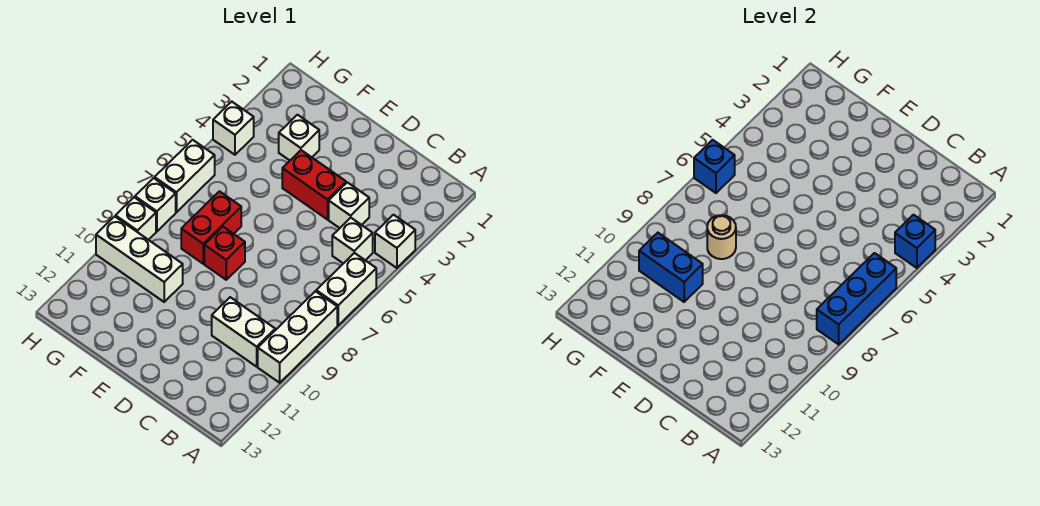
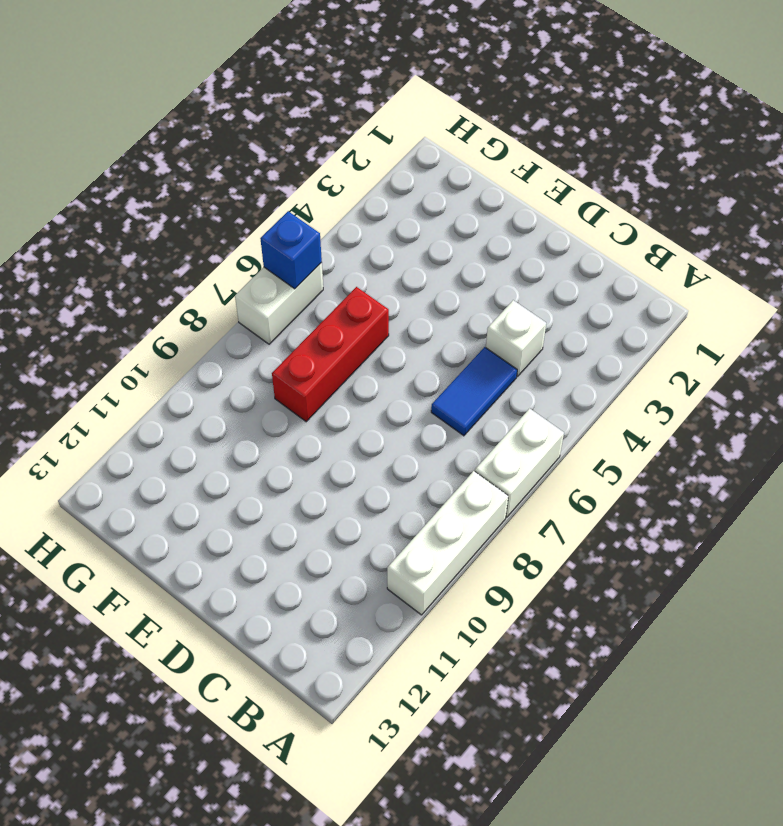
blue 1x2 tile [431,347,517,436] -> none
red 1x3 brick [272,287,389,422] -> red 1x2 brick [181,191,241,264]
none -> white 1x1 brick [375,215,415,268]
none -> white 1x1 brick [332,218,373,263]
none -> white 1x2 brick [212,297,275,367]

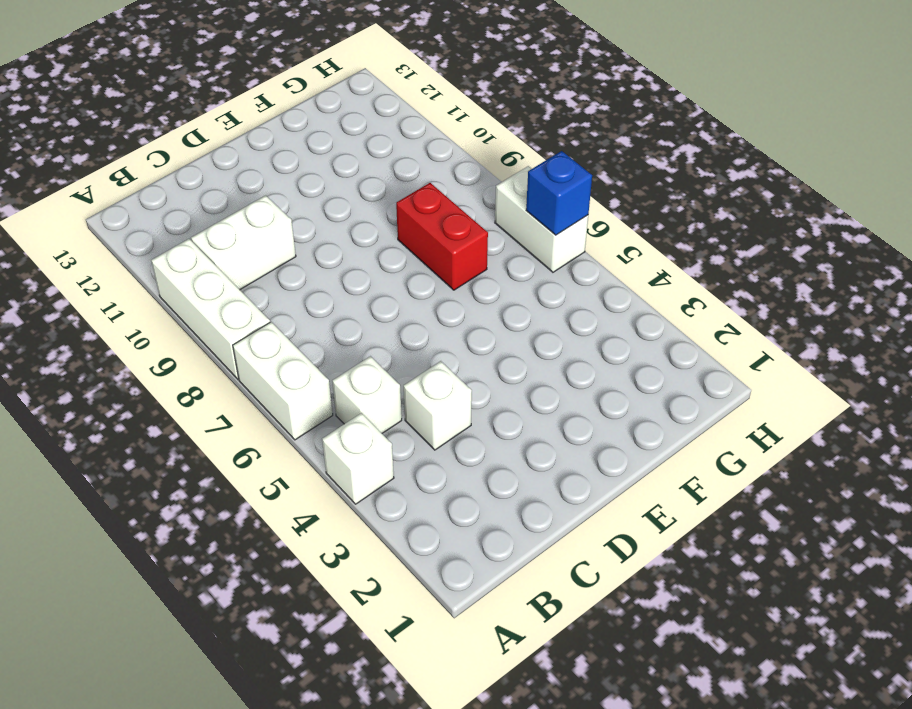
none -> red 1x2 brick [282,150,346,220]
none -> red 1x1 brick [204,227,245,280]
none -> white 1x1 brick [279,115,319,160]

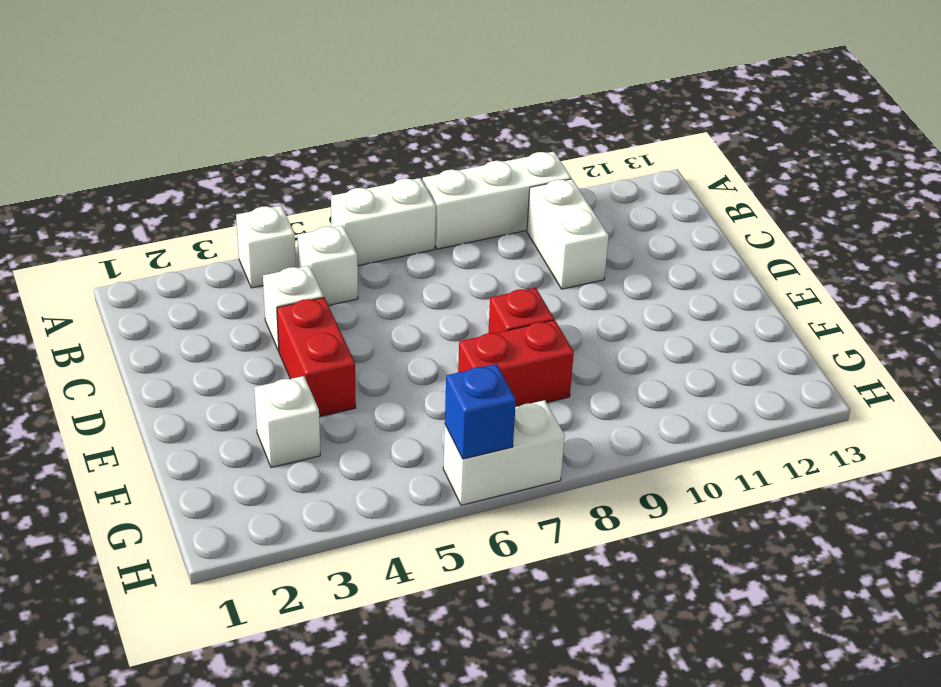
none -> white 1x3 brick [96,216,183,302]
none -> white 1x1 brick [213,102,254,155]
none -> white 1x1 brick [135,178,176,231]

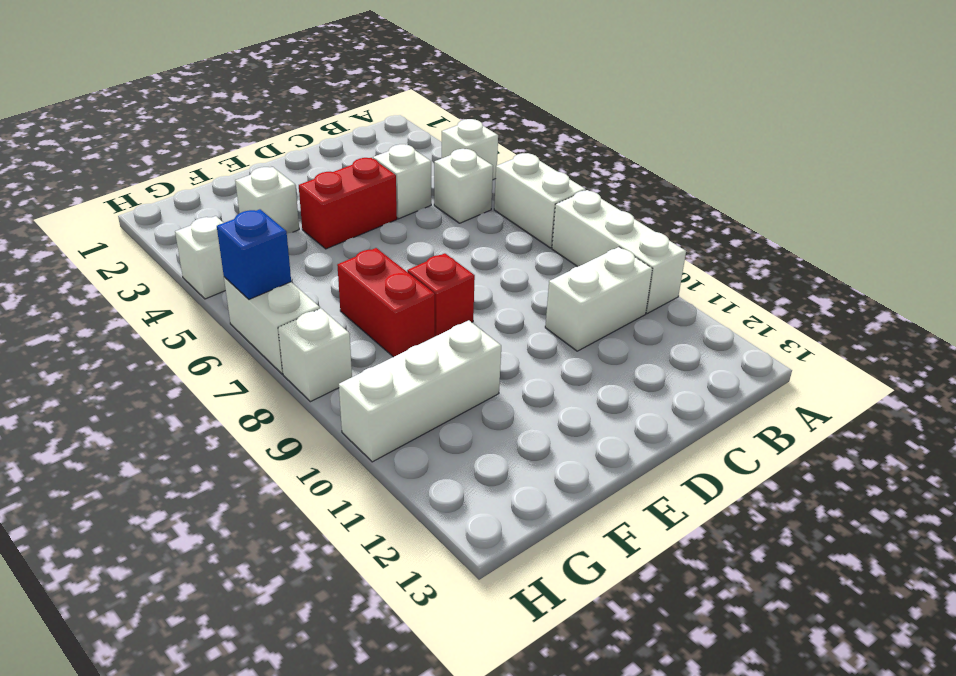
none -> white 1x1 brick [116,197,156,240]
none -> blue 1x1 brick [895,215,935,268]
none -> blue 1x3 brick [817,253,896,344]

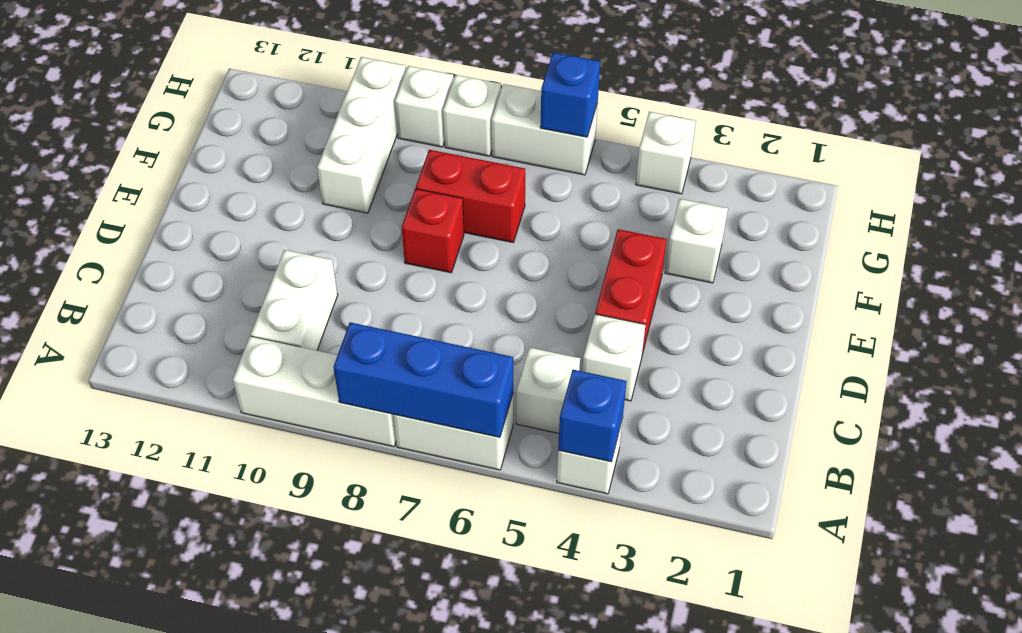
none -> tan 1x1 round brick [707,215,736,259]
none -> blue 1x2 brick [639,233,703,302]

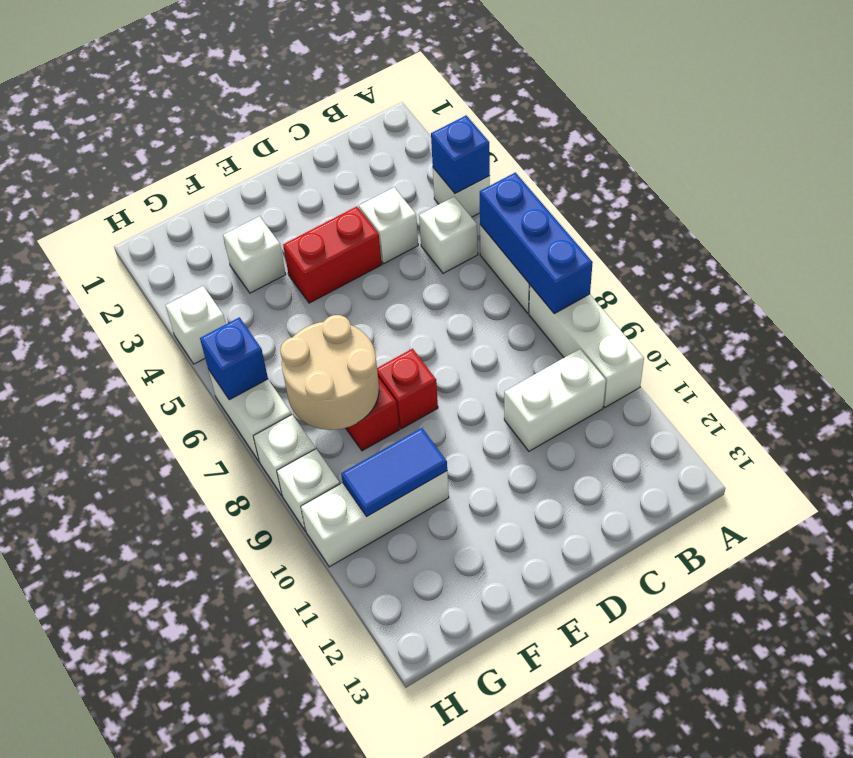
tan 2x2 round brick [280,315,379,430] -> tan 1x1 round brick [707,215,736,259]
blue 1x2 tile [341,428,447,517] -> blue 1x2 brick [639,233,703,302]

